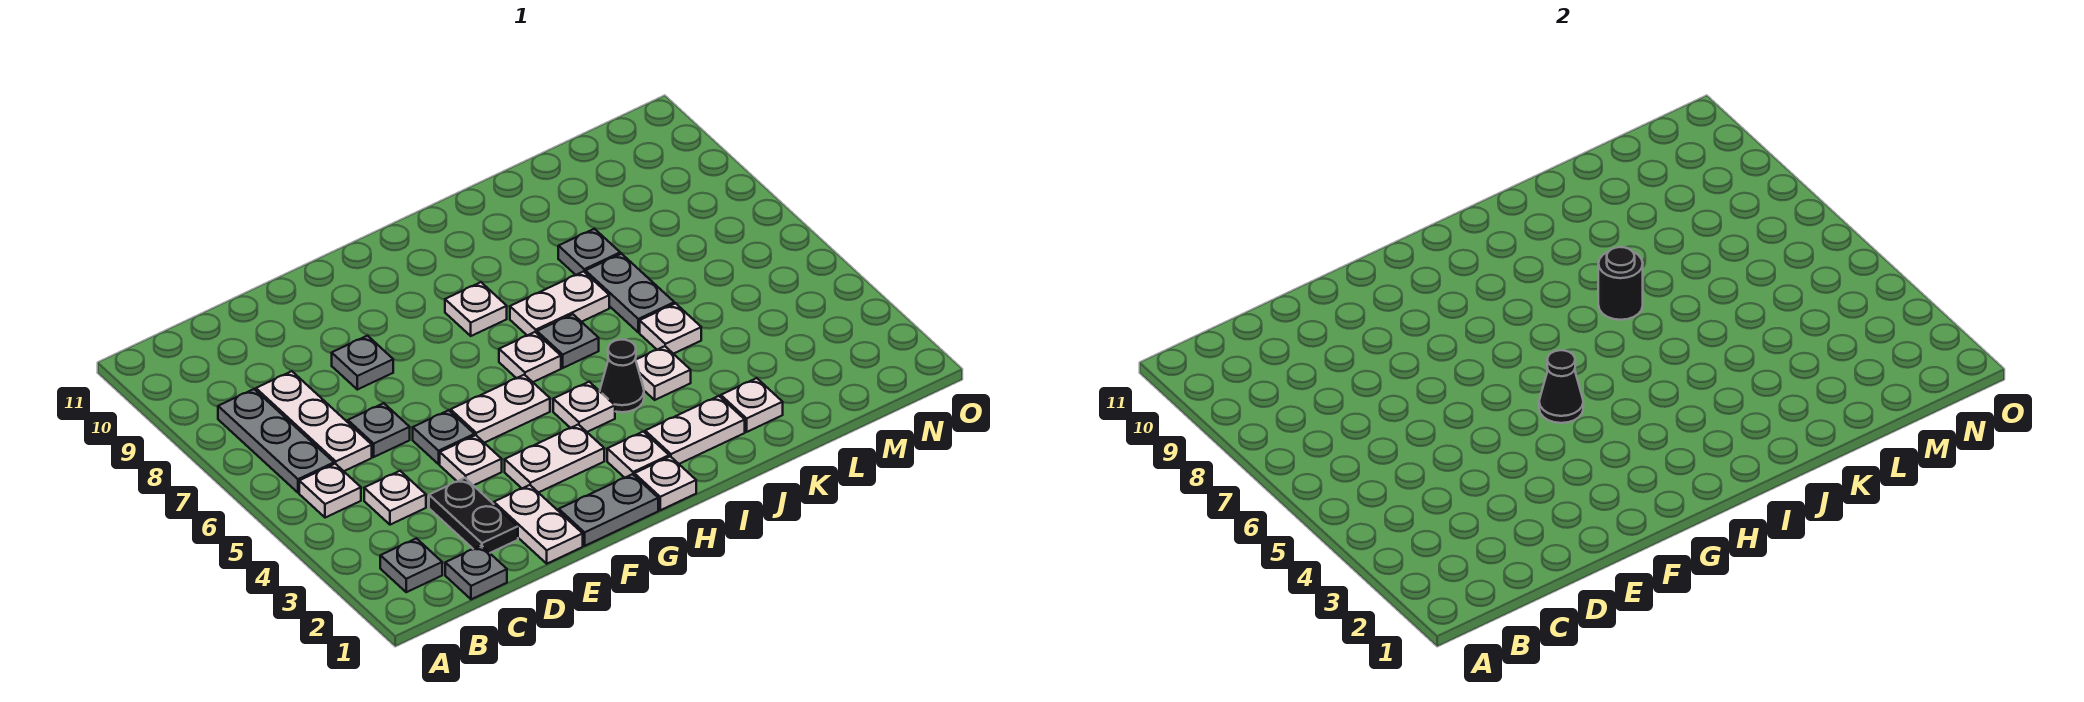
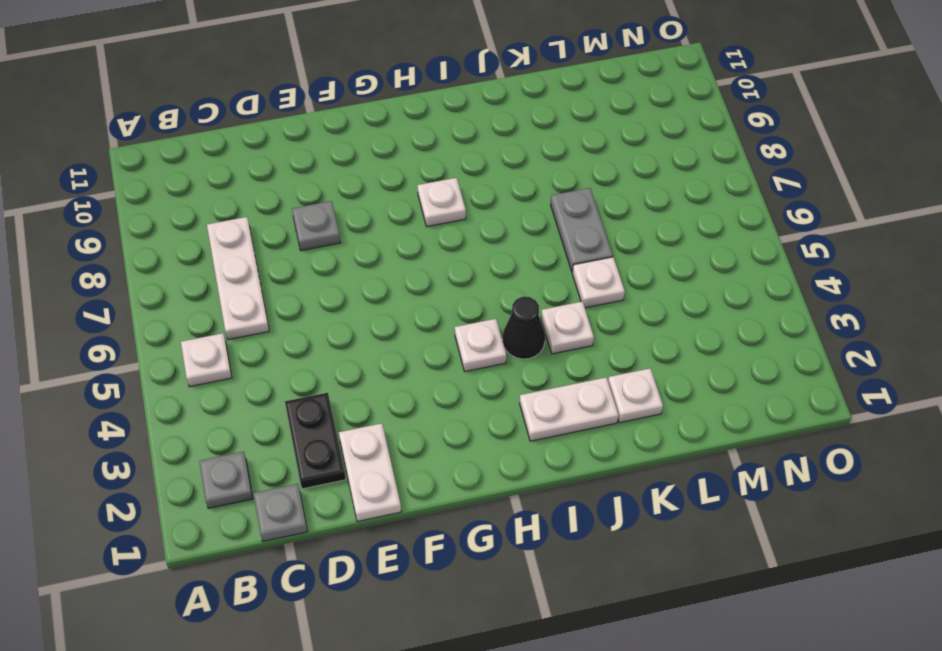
none -> grey 1x3 plate [218,389,334,493]
none -> white 1x1 plate [364,471,426,525]
none -> grey 1x1 plate [348,403,410,457]
none -> white 1x1 plate [440,435,502,486]

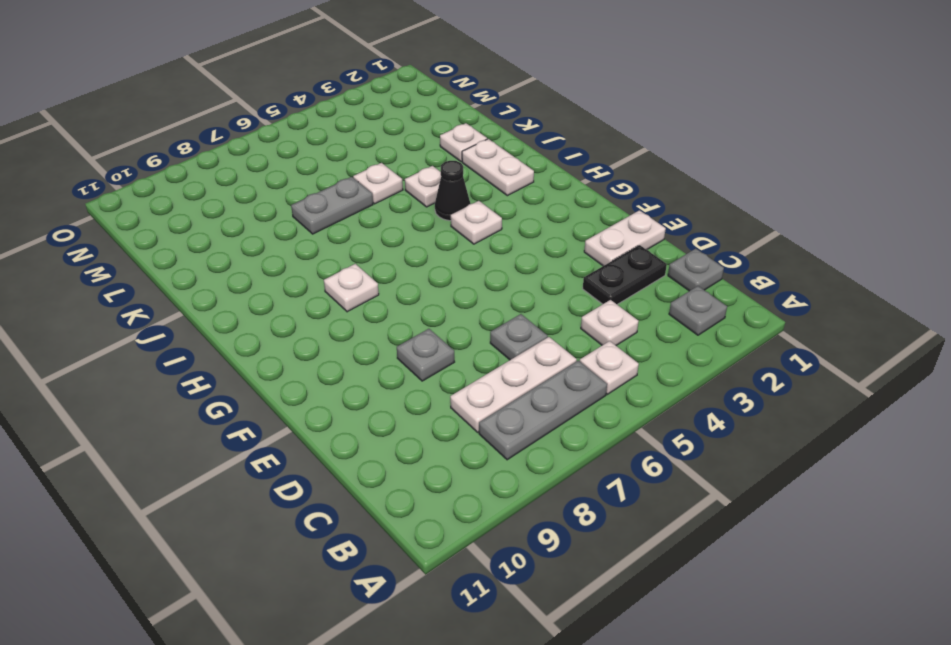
none -> white 1x1 plate [440,435,502,486]
none -> grey 1x1 plate [413,410,475,464]
none -> grey 1x2 plate [559,474,658,546]
none -> white 1x2 plate [505,424,604,493]

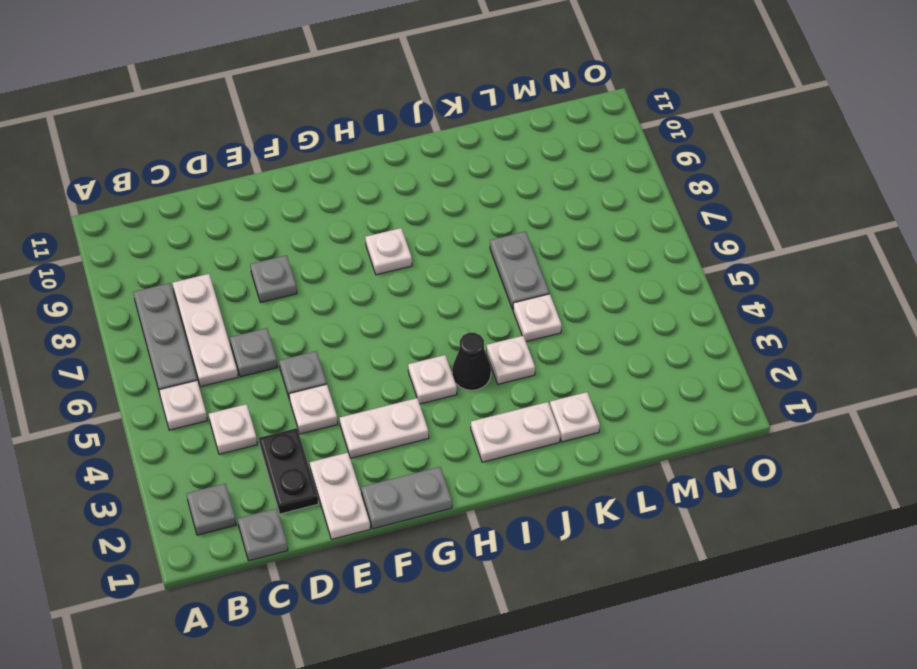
none -> white 1x2 plate [451,375,550,443]
none -> white 1x1 plate [634,456,696,510]
none -> white 1x1 plate [607,432,669,478]
none -> white 1x1 plate [499,332,561,382]

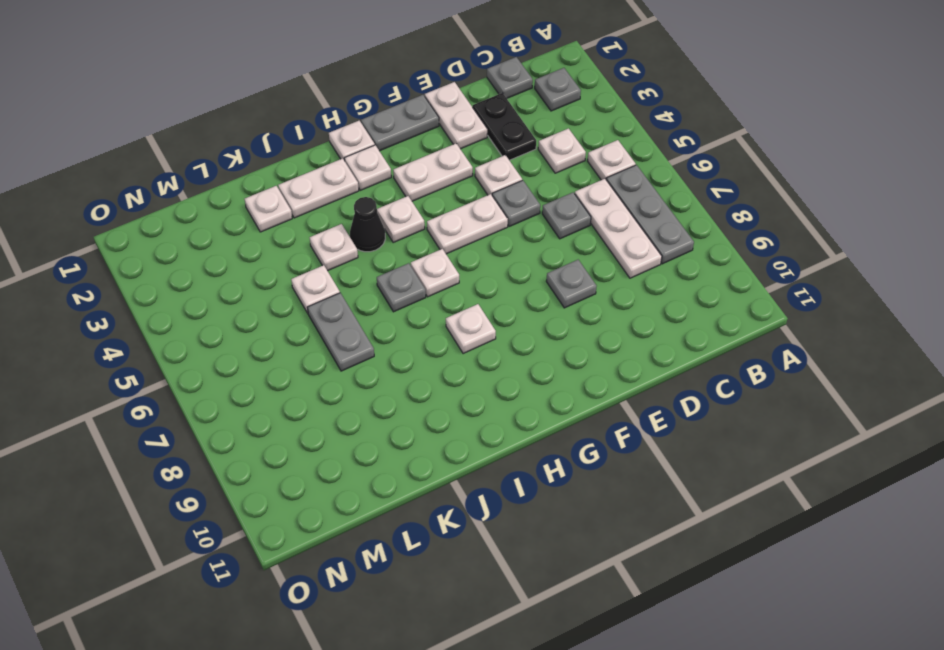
none -> white 1x2 plate [510,271,609,335]
none -> grey 1x1 plate [558,229,620,275]
none -> black 1x1 cone [1539,350,1583,423]
none -> black 1x1 round brick [1598,247,1643,320]

